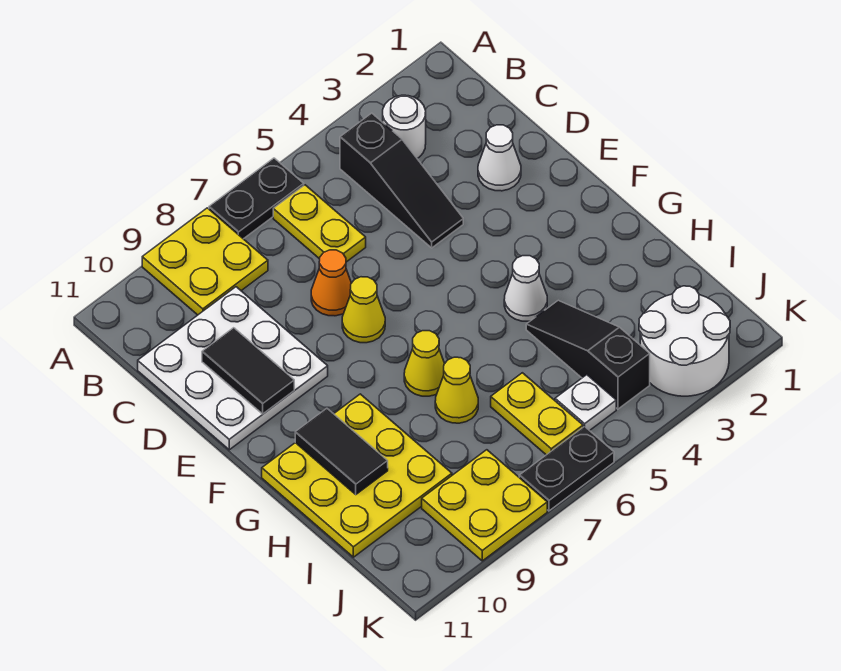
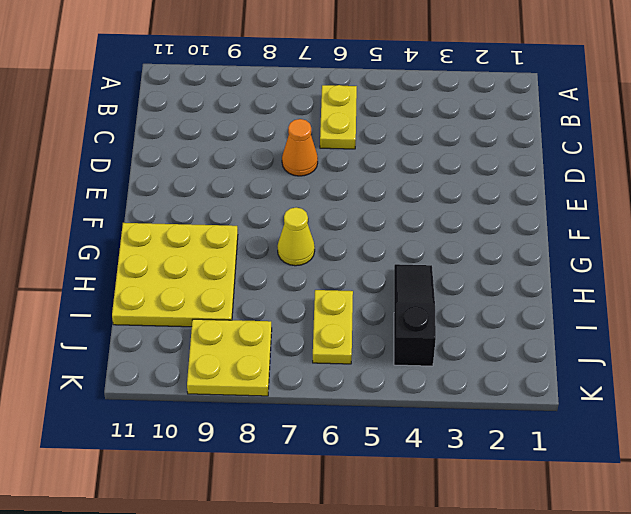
none -> black 1x2 plate [209,158,304,239]
none -> yellow 2x2 plate [142,208,268,315]
none -> white 1x1 round brick [383,95,426,158]

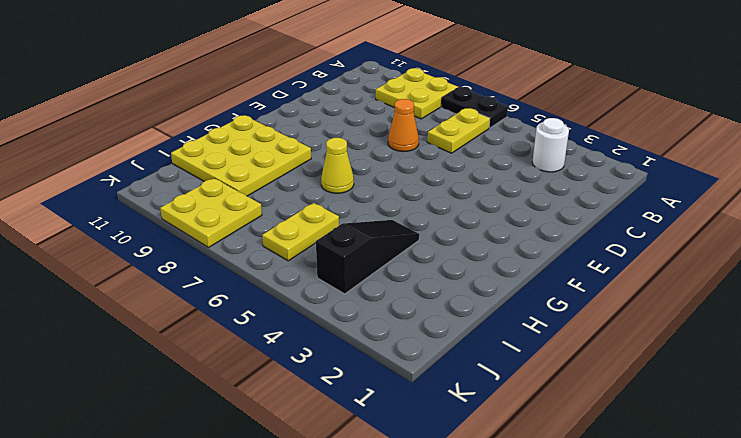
none -> black 1x3 slope [340,113,463,248]
none -> white 3x3 plate [138,287,328,450]
none -> white 1x1 cone [478,125,521,191]

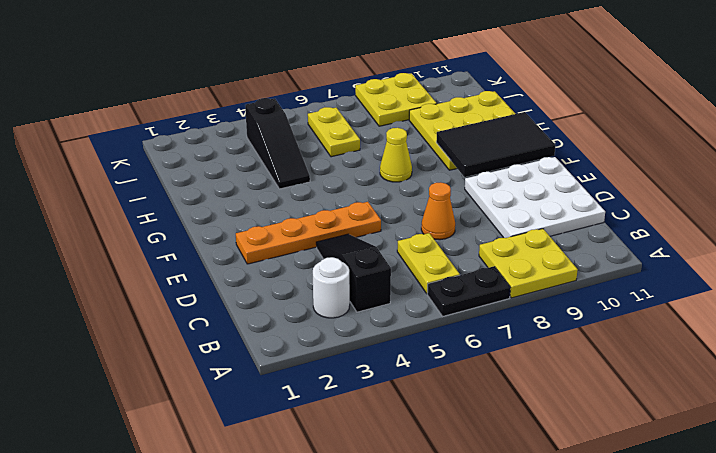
orange 1x4 plate [236,202,381,264] -> none
black 2x3 tile [436,112,555,177] -> black 1x2 tile [295,408,388,494]
none -> white 1x1 cone [478,125,521,191]
none -> yellow 1x1 cone [342,277,385,343]
none -> white 1x1 cone [504,256,547,321]

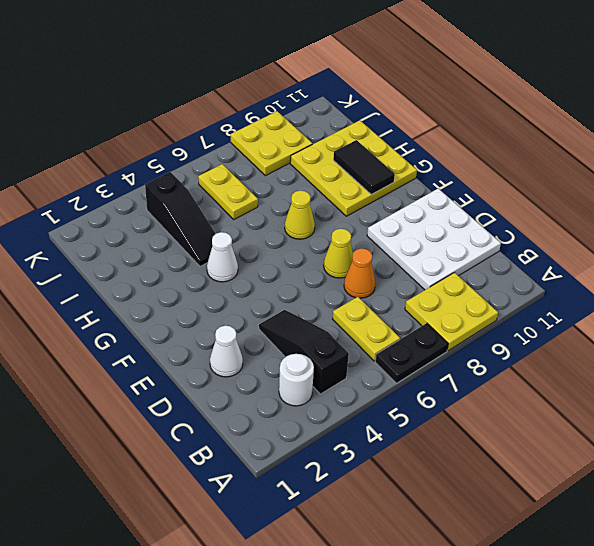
none -> yellow 1x1 cone [435,357,478,423]
none -> white 2x2 round brick [639,286,730,396]
none -> white 1x1 plate [555,375,616,431]

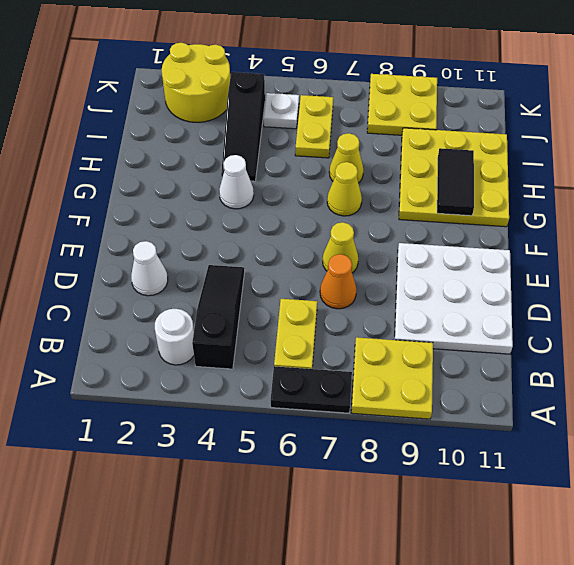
yellow 2x2 round brick [162,43,230,122] -> white 2x2 round brick [639,286,730,396]
none -> black 1x2 plate [519,426,614,511]
none -> black 1x2 tile [202,328,294,414]

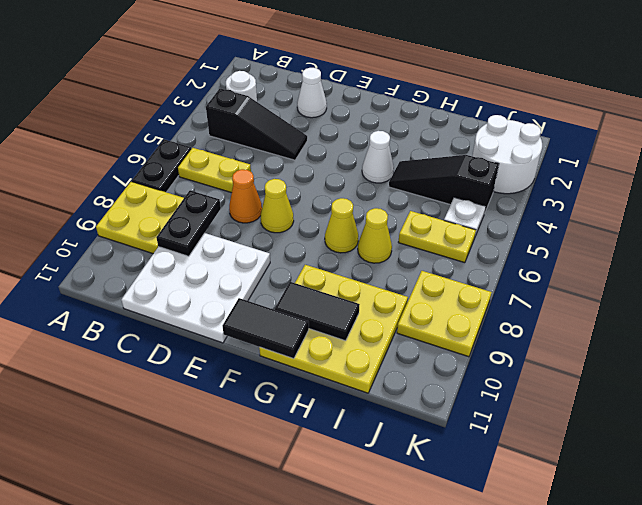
black 1x2 plate [156,190,221,256] -> black 1x2 plate moved to [519,426,614,511]
black 1x2 tile [223,298,309,359] -> black 1x2 tile moved to [202,328,294,414]

